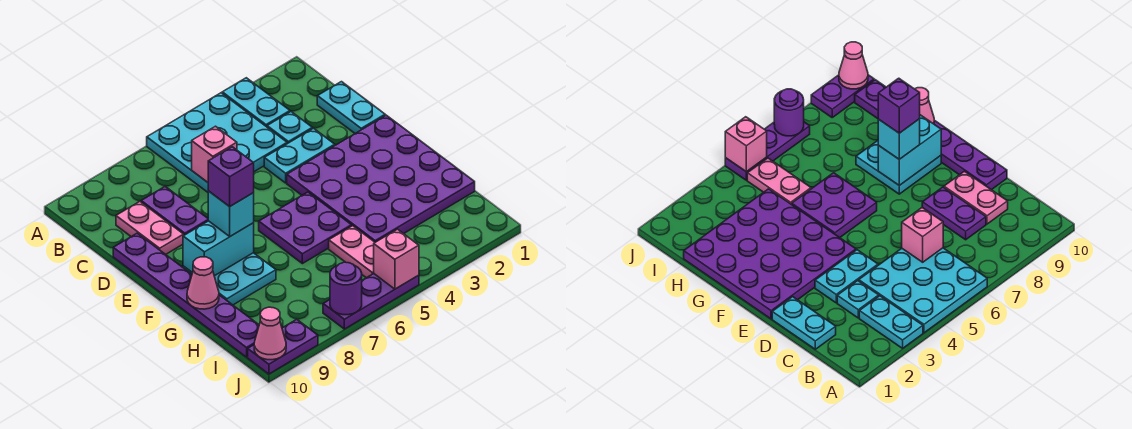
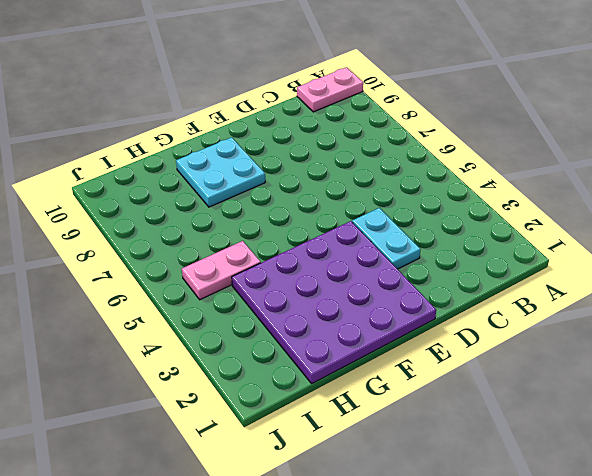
pink 1x2 plate [297,67,363,112] -> pink 1x2 plate moved to [116,202,184,254]
none -> cyan 1x2 plate [222,78,290,127]
none -> cyan 3x3 plate [147,93,287,192]
none -> cyan 1x2 plate [317,82,385,133]

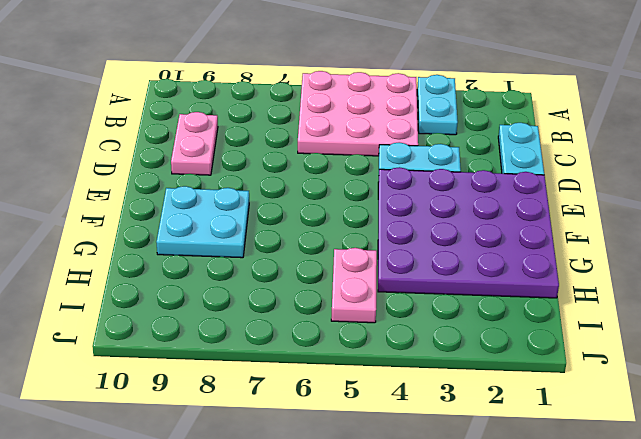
pink 3x3 plate [298,71,418,156] -> cyan 3x3 plate [147,93,287,192]
none -> cyan 1x1 plate [267,112,312,144]
none -> purple 1x2 plate [141,187,208,235]
none -> purple 1x6 plate [113,233,259,357]

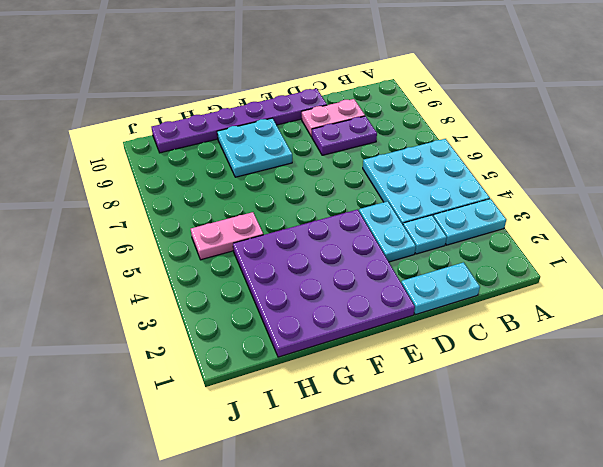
none -> purple 2x2 plate [259,192,352,264]
none -> purple 1x3 plate [323,274,419,329]
none -> purple 1x2 plate [248,319,318,374]

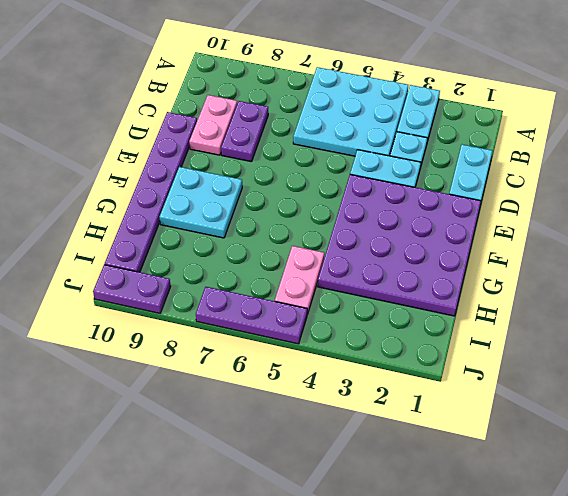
none -> purple 2x2 plate [259,192,352,264]
none -> pink 1x1 brick [192,126,237,182]
none -> cyan 1x2 brick [183,221,254,276]

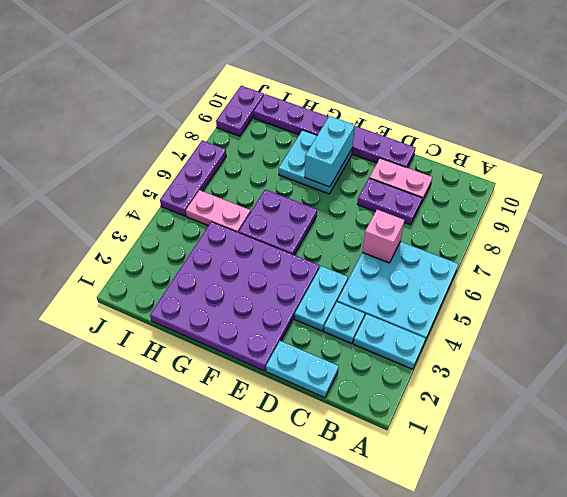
none -> pink 1x1 cone [187,257,219,309]
none -> pink 1x1 brick [374,229,419,289]
none -> purple 1x1 round brick [330,262,362,315]

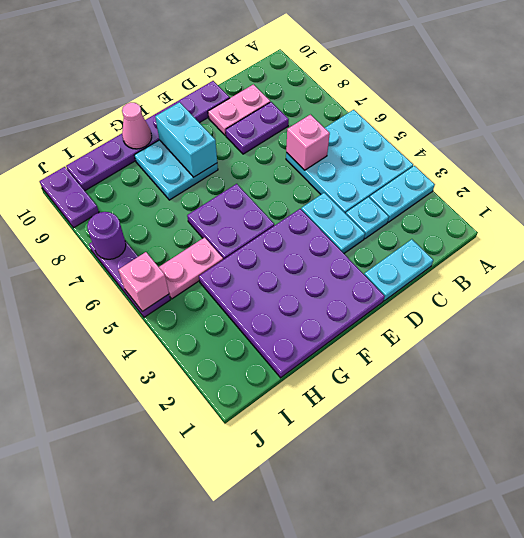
none -> pink 1x1 cone [254,307,286,360]
none -> cyan 1x1 brick [208,191,254,236]
none -> purple 1x1 brick [208,147,254,207]

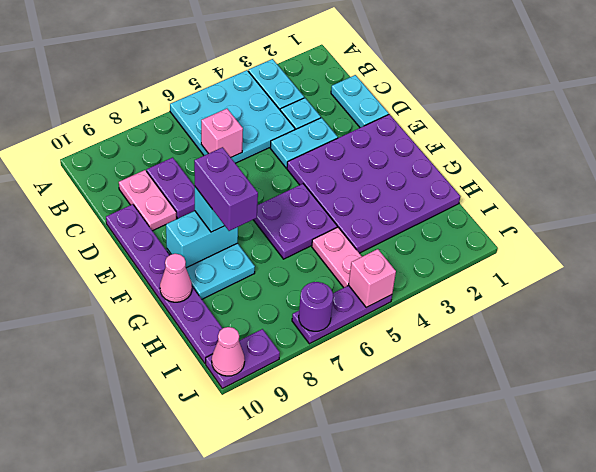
purple 1x2 brick [194,147,258,231] -> purple 1x1 brick [208,147,254,207]

